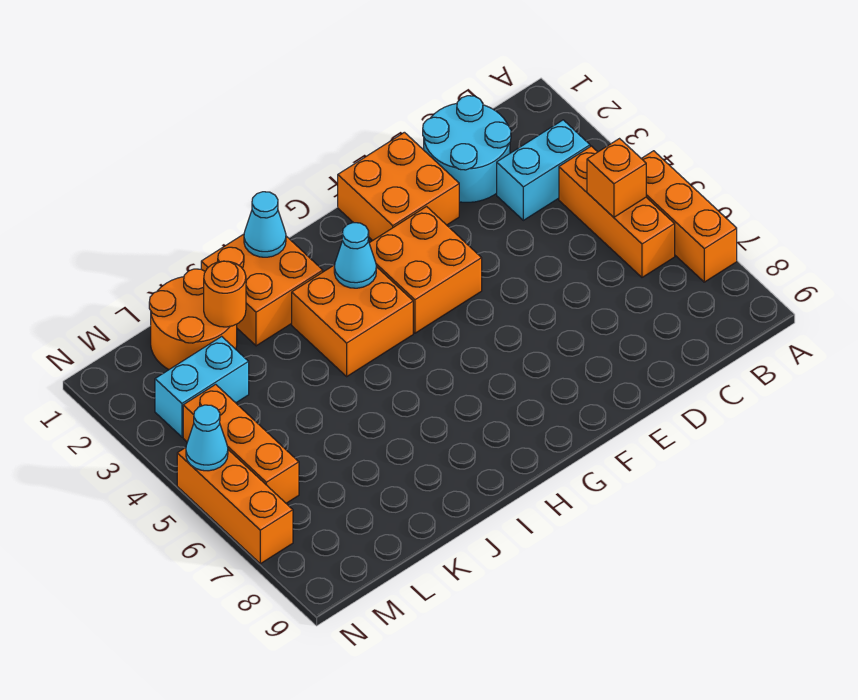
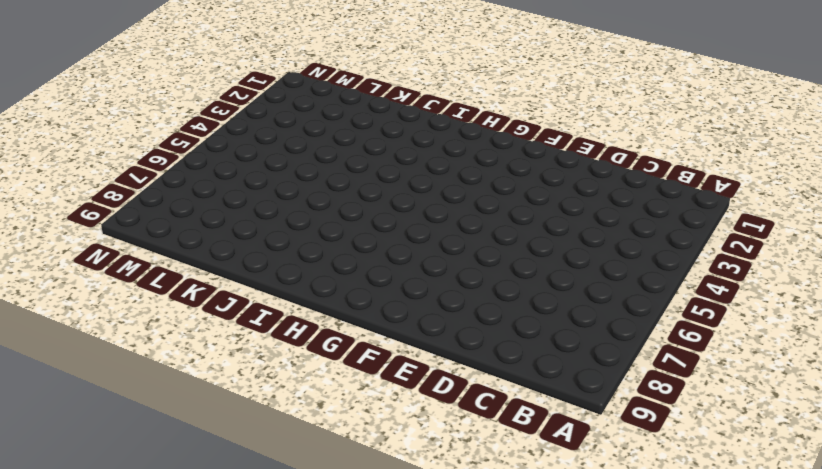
none -> orange 1x3 brick [641,151,737,282]
none -> cyan 1x2 brick [497,120,590,220]
none -> orange 1x3 brick [559,146,675,277]

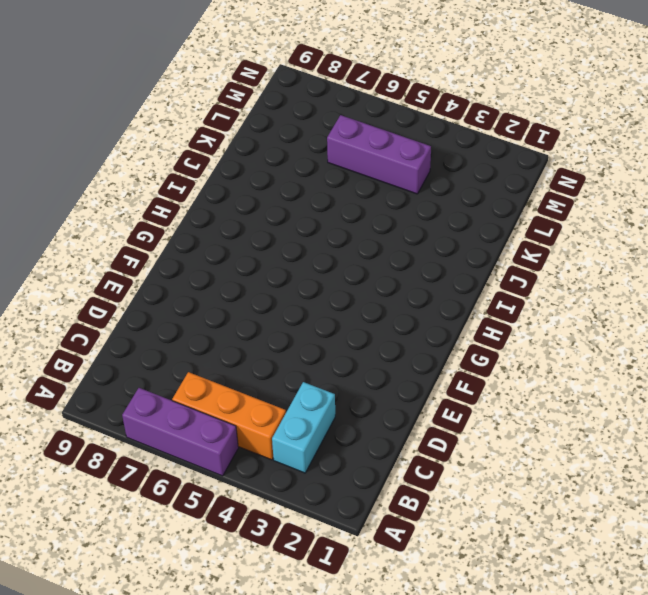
purple 1x3 brick [122,388,238,476] -> orange 1x3 brick [641,151,737,282]
purple 1x3 brick [327,115,431,194] -> none
none -> cyan 2x2 round brick [423,96,511,202]
none -> orange 2x2 brick [338,132,459,241]
none -> orange 2x2 brick [369,207,482,333]

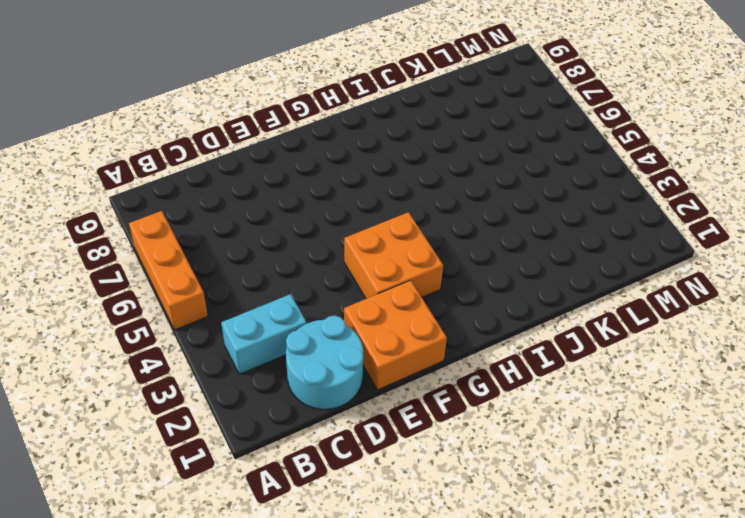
none -> orange 1x3 brick [559,146,675,277]
none -> orange 2x2 brick [292,265,413,376]
none -> orange 2x2 brick [201,234,323,346]

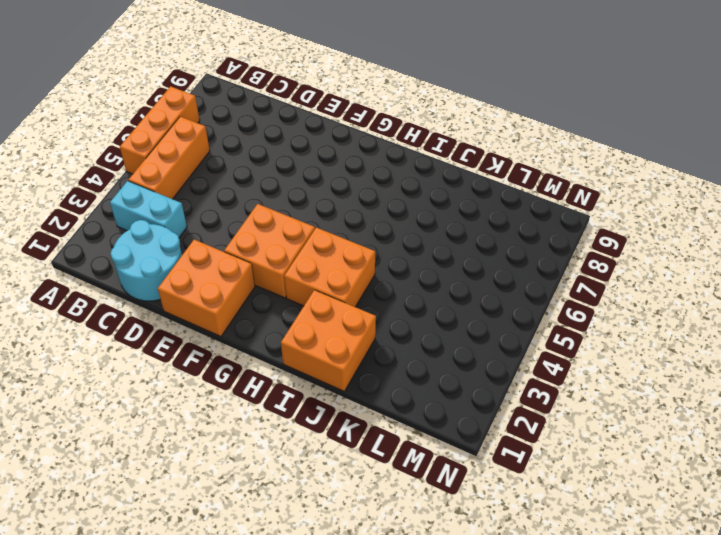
none -> orange 2x2 round brick [149,269,237,369]
none -> cyan 1x2 brick [155,336,249,437]
none -> orange 1x3 brick [183,384,299,503]

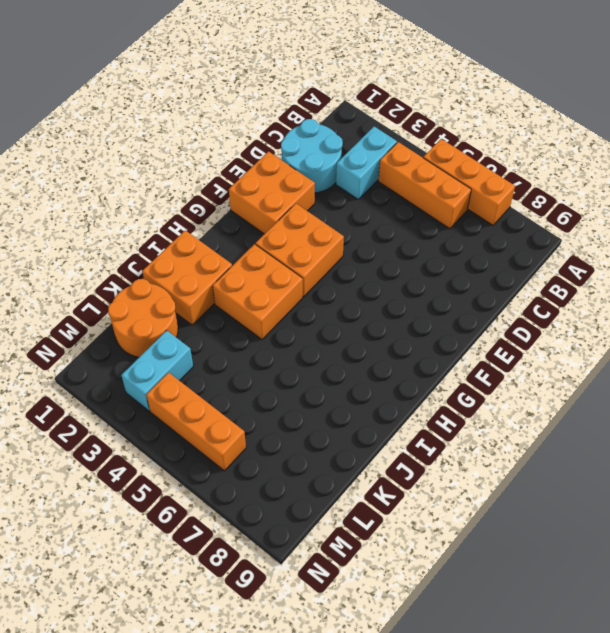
none -> orange 1x3 brick [177,448,293,564]
none -> orange 1x1 brick [587,139,646,217]
none -> cyan 1x1 cone [334,223,376,288]

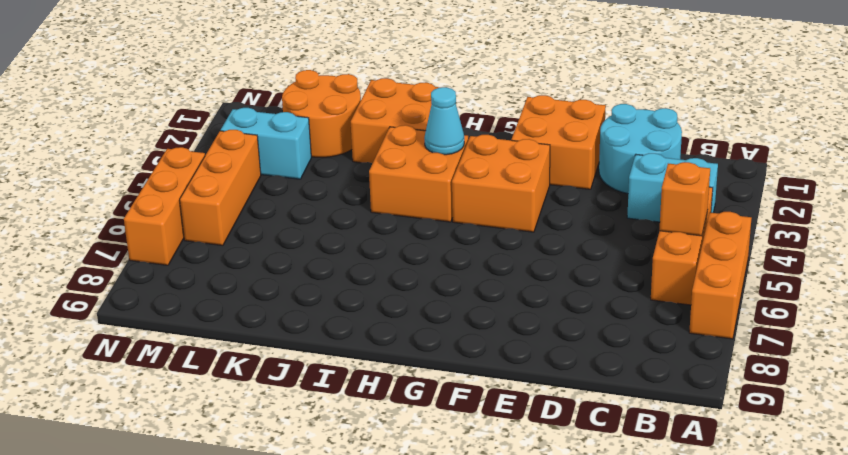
none -> cyan 1x1 cone [244,192,286,257]
none -> orange 1x1 round brick [204,261,246,327]
none -> cyan 1x1 cone [186,405,228,471]

